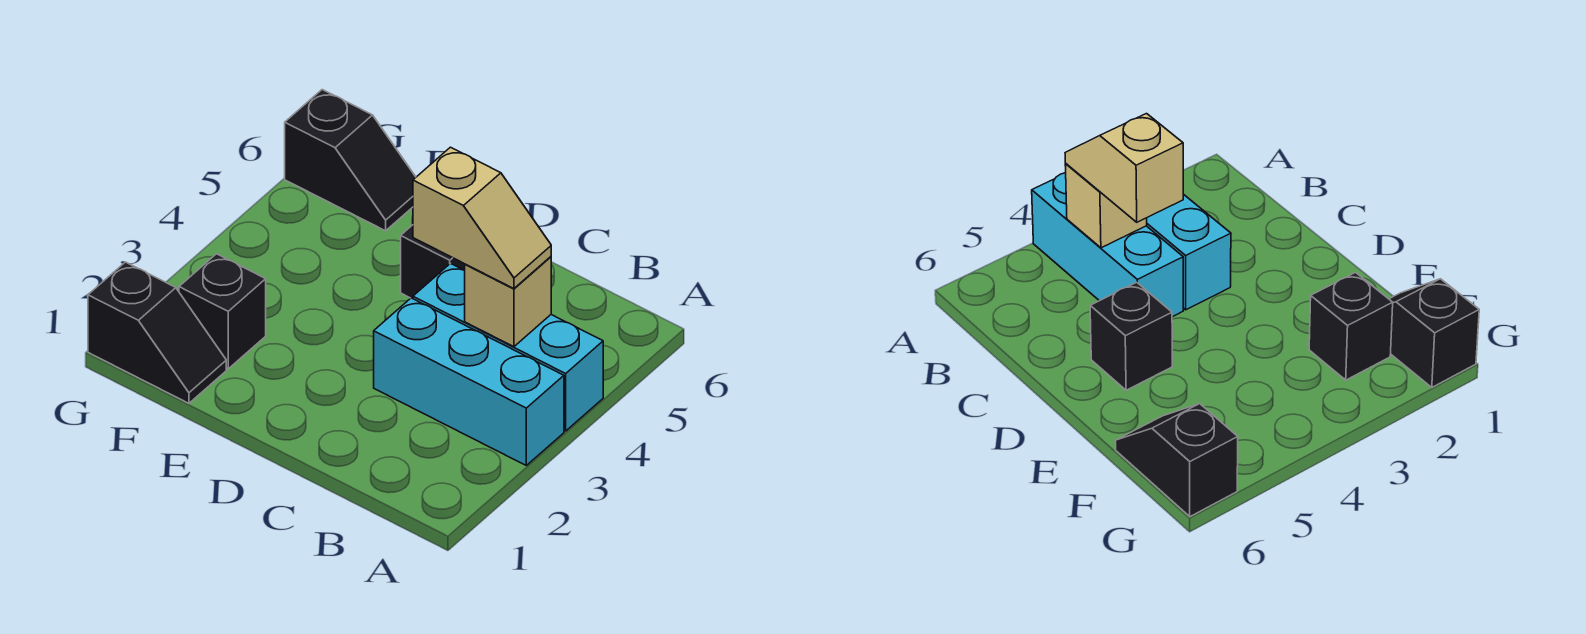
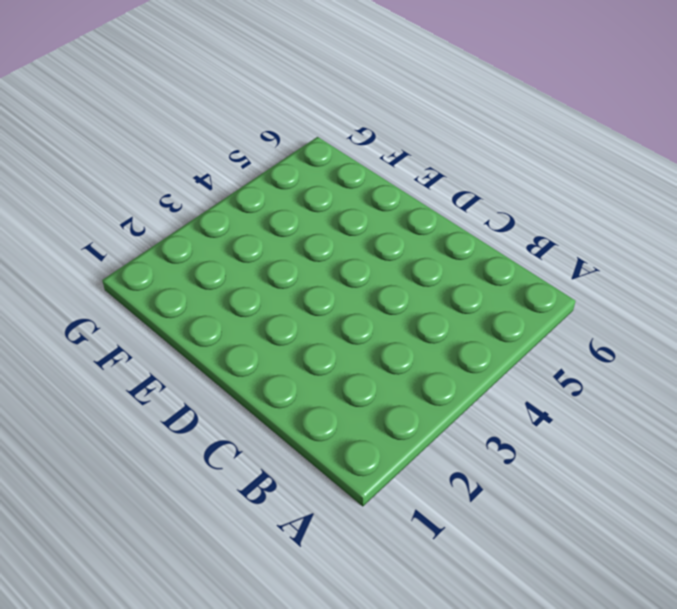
none -> cyan 1x3 brick [374,298,564,465]
none -> cyan 1x3 brick [413,264,603,431]

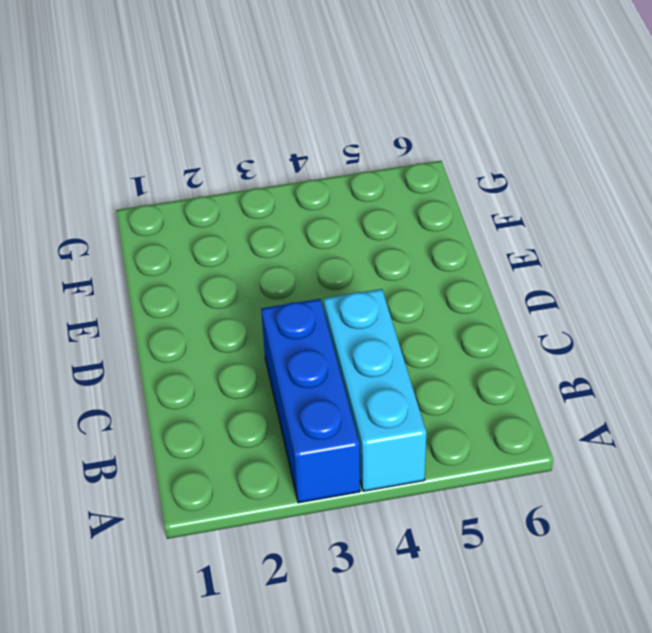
blue 1x3 brick [261,299,360,503] -> cyan 1x3 brick [374,298,564,465]
none -> black 1x1 brick [401,225,465,299]
none -> black 1x2 slope [88,262,226,403]

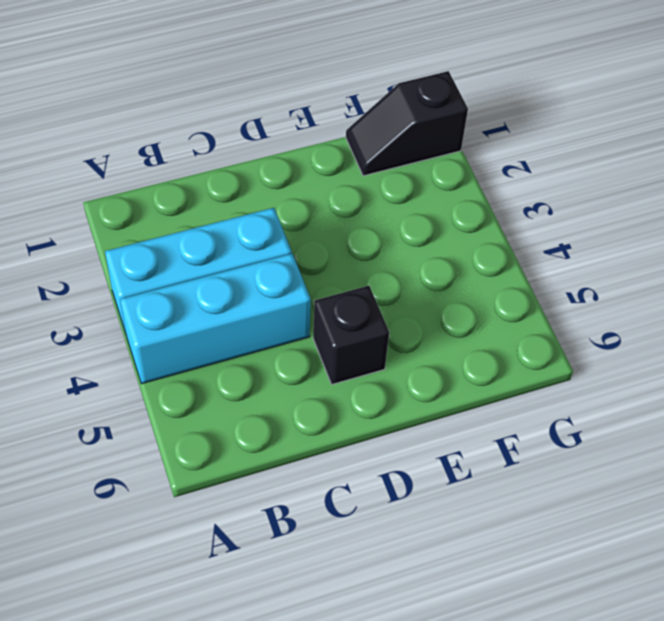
none -> black 1x1 brick [179,254,266,369]
none -> black 1x2 slope [285,90,416,231]

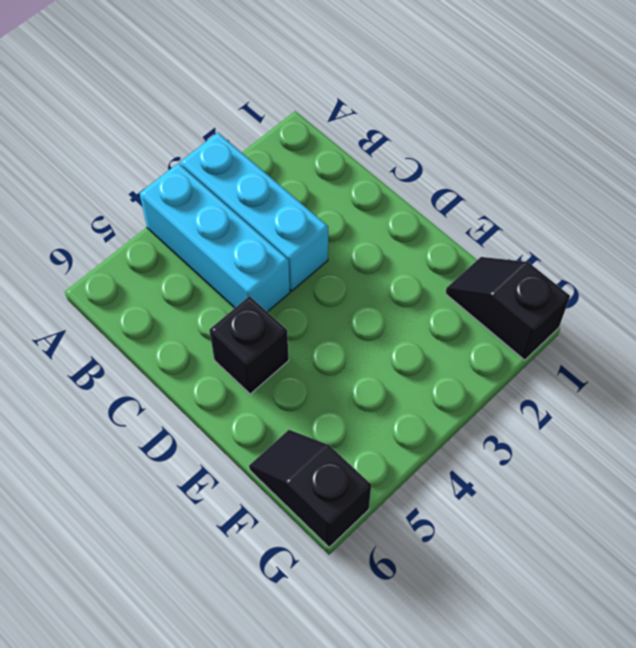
none -> black 1x1 brick [179,254,266,369]
none -> tan 1x1 brick [465,257,551,347]

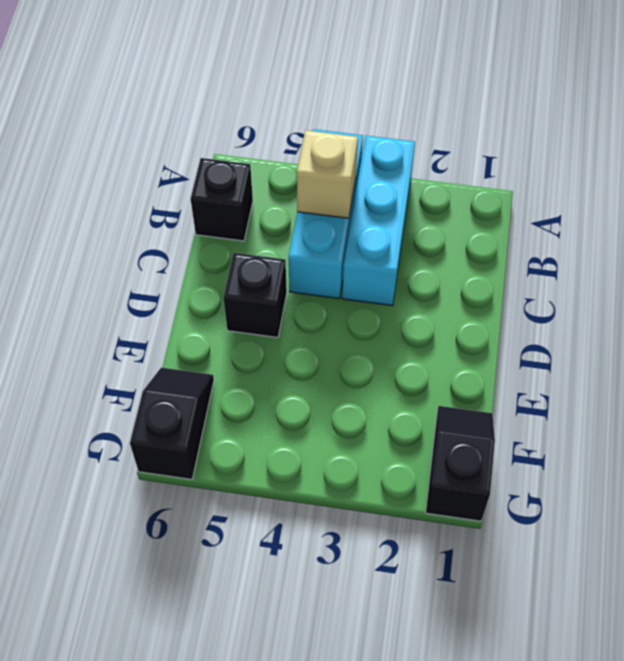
black 1x1 brick [191,158,253,241] -> black 1x1 brick moved to [179,254,266,369]
none -> tan 1x2 slope [413,147,551,289]

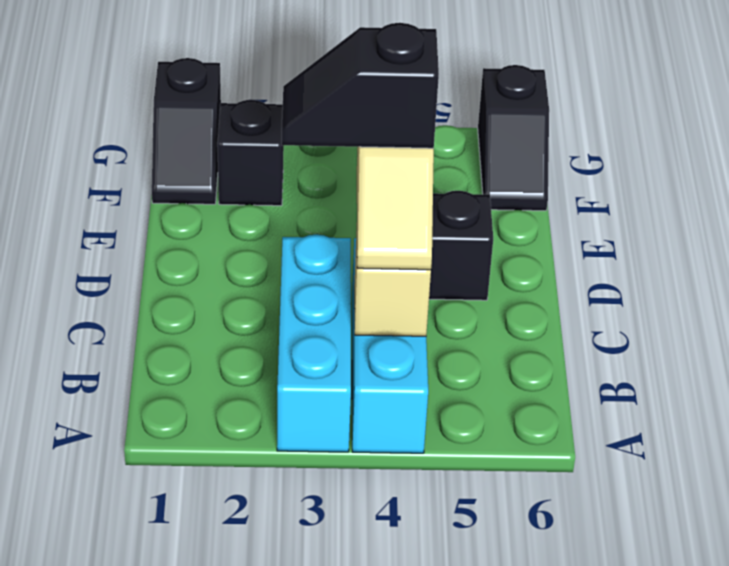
black 1x2 slope [282,23,439,148] -> none

